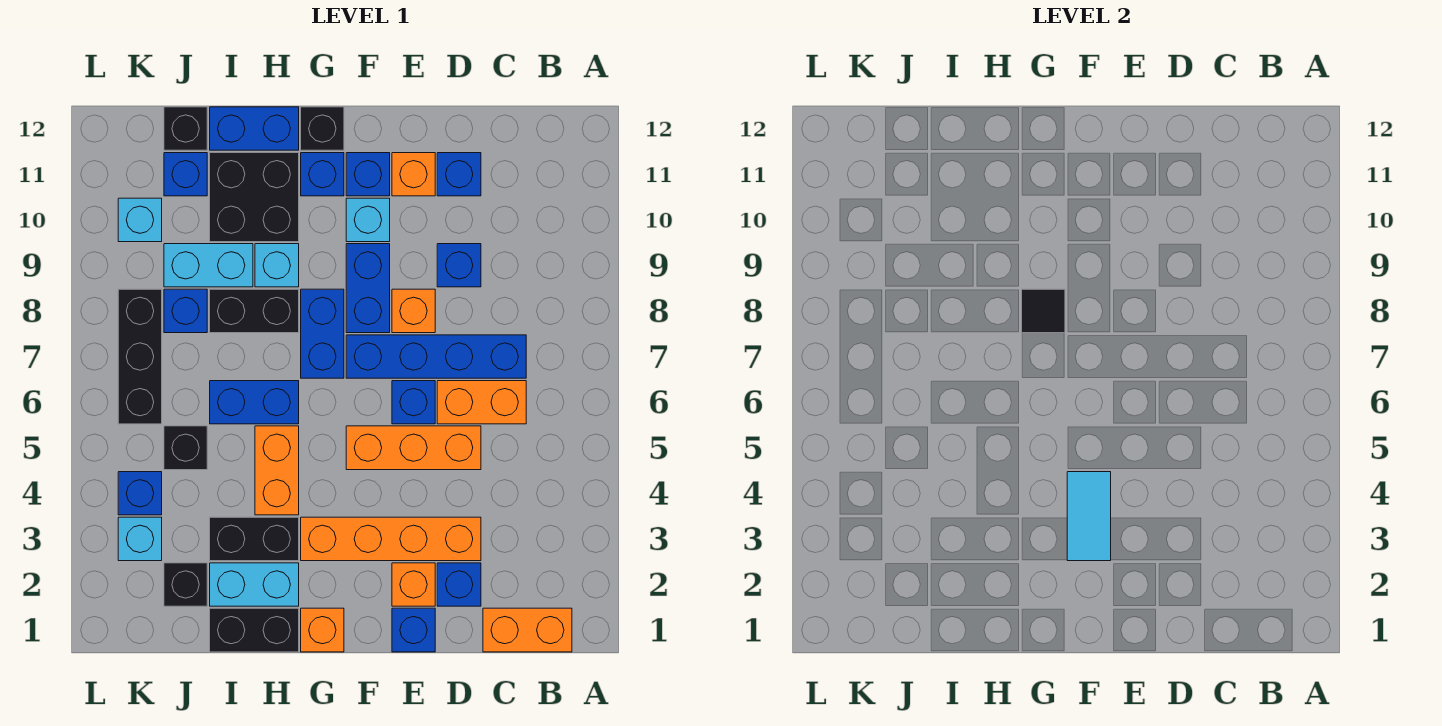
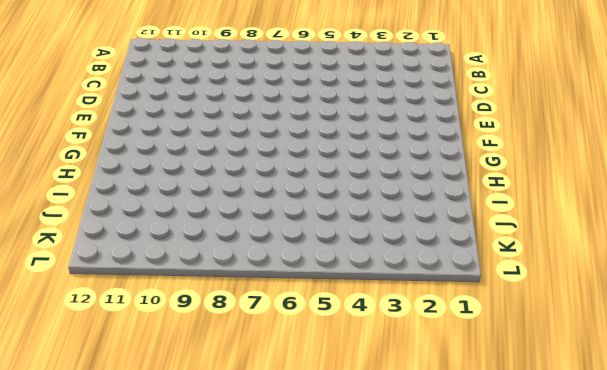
none -> orange 1x2 brick [483,608,572,652]
none -> orange 1x2 brick [437,381,526,424]
none -> blue 1x4 brick [346,335,526,378]
none -> blue 1x1 brick [437,563,481,606]

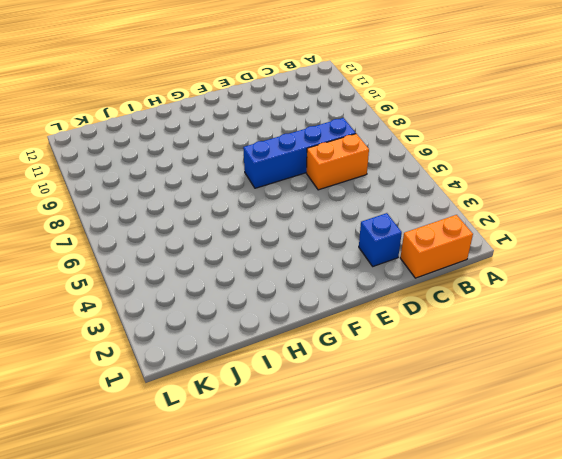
none -> orange 1x4 brick [301,517,481,561]
none -> orange 1x3 brick [346,426,481,470]
none -> blue 1x1 brick [437,244,481,287]
none -> blue 1x1 brick [437,153,481,196]

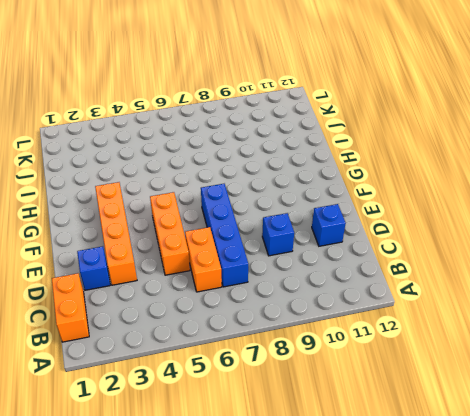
none -> blue 1x1 brick [392,608,435,652]
none -> orange 1x1 brick [392,563,435,606]
none -> blue 1x1 brick [392,381,435,424]
none -> orange 1x1 brick [392,289,435,333]

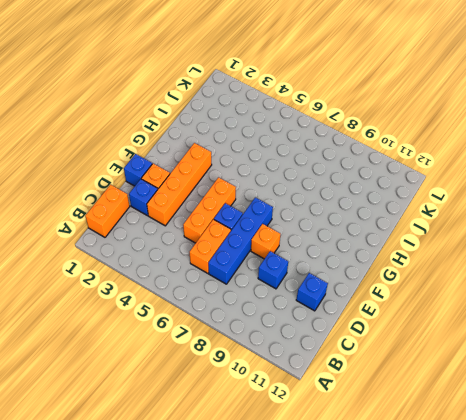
none -> orange 1x1 brick [392,153,435,196]
none -> blue 1x2 brick [346,244,390,333]
none -> cyan 1x1 brick [346,198,390,242]
none -> blue 1x1 brick [346,153,390,196]

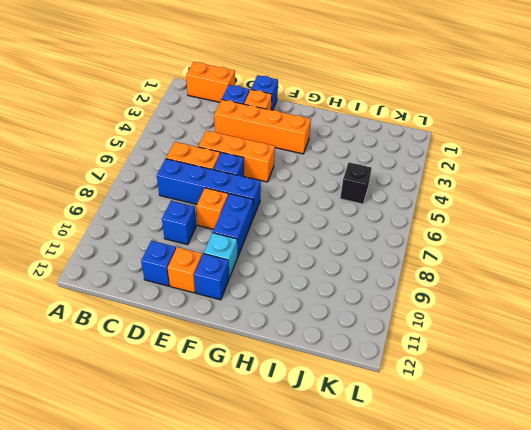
none -> orange 1x1 brick [301,608,344,652]
none -> blue 1x2 brick [301,289,344,378]
none -> blue 1x1 brick [301,153,344,196]
none -> black 1x1 brick [301,107,344,150]

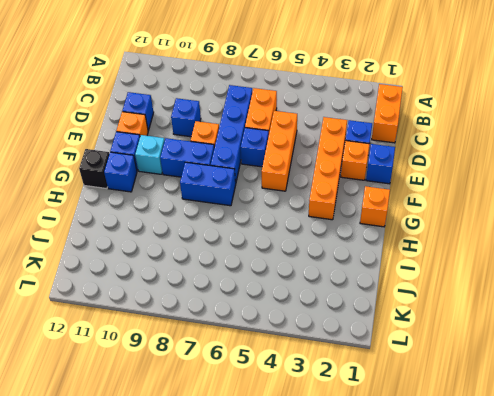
none -> black 1x2 brick [210,608,299,652]
none -> cyan 1x2 brick [210,563,299,606]
none -> black 1x2 brick [210,517,299,561]
none -> orange 1x2 brick [255,426,299,515]

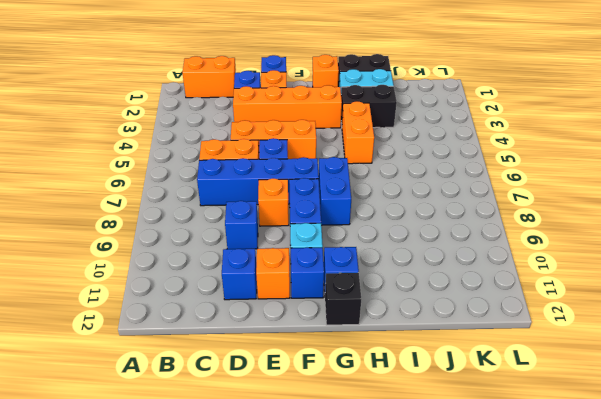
none -> blue 1x2 brick [210,381,299,424]
none -> black 1x2 brick [210,289,299,333]
none -> cyan 1x1 brick [255,244,299,287]
none -> black 2x2 brick [210,153,299,242]

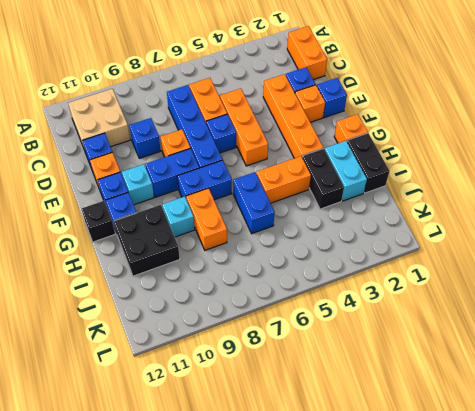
tan 2x2 brick [68,89,130,153] -> none
orange 1x2 brick [186,188,227,250] -> black 1x2 brick [210,289,299,333]
none -> blue 1x2 brick [210,107,299,150]
none -> cyan 1x2 brick [164,244,253,287]
none -> black 1x1 brick [164,563,207,606]
none -> black 1x1 brick [164,426,207,470]

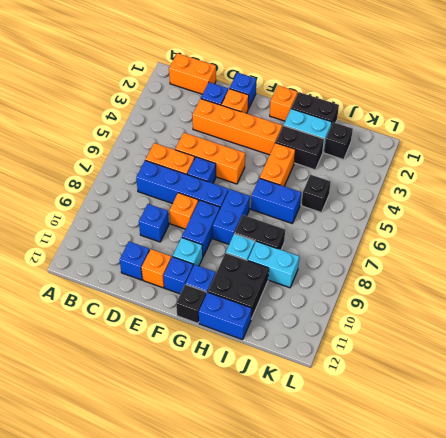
none -> blue 1x1 brick [164,289,207,333]
none -> blue 1x1 brick [164,153,207,196]
none -> black 1x1 brick [164,107,207,150]
none -> cyan 1x1 brick [118,517,162,561]

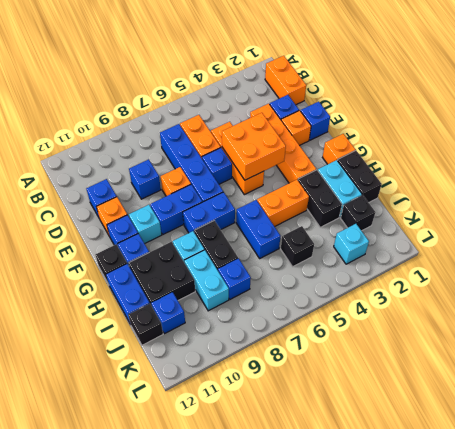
orange 2x2 brick [222,113,286,180] -> cyan 1x2 tile [1067,472,1111,561]
none -> blue 1x1 brick [118,472,162,515]
none -> black 1x3 brick [118,289,162,424]
none -> cyan 1x1 brick [118,198,162,242]
none -> black 1x1 tile [1022,289,1065,333]

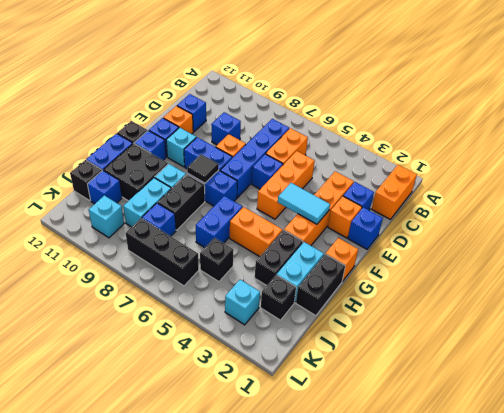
none -> blue 1x1 brick [118,472,162,515]

